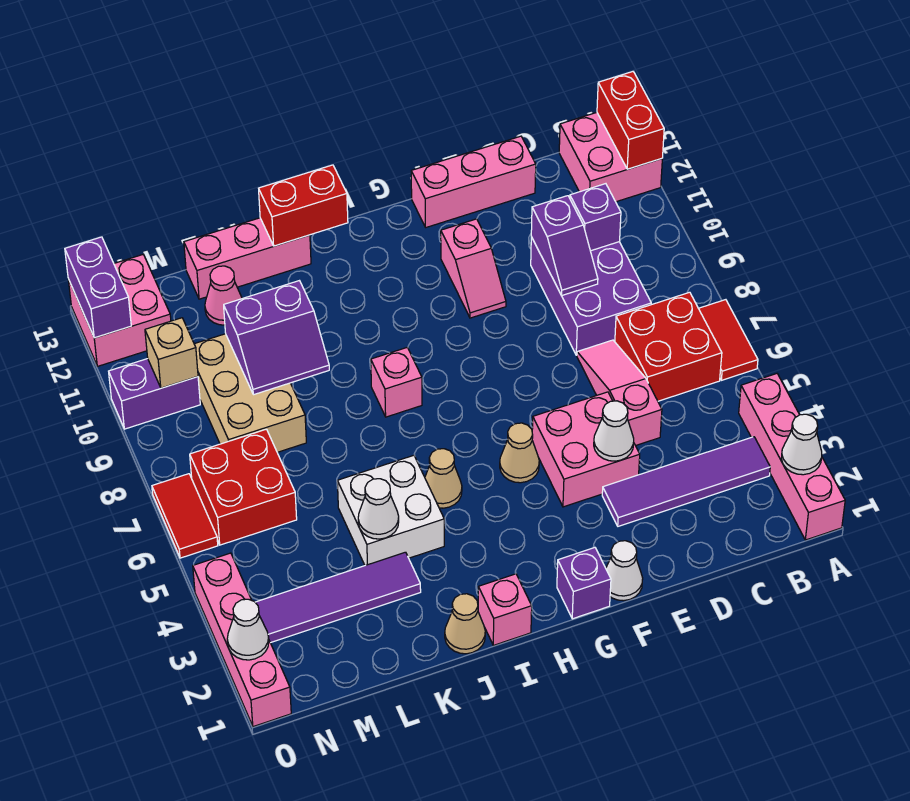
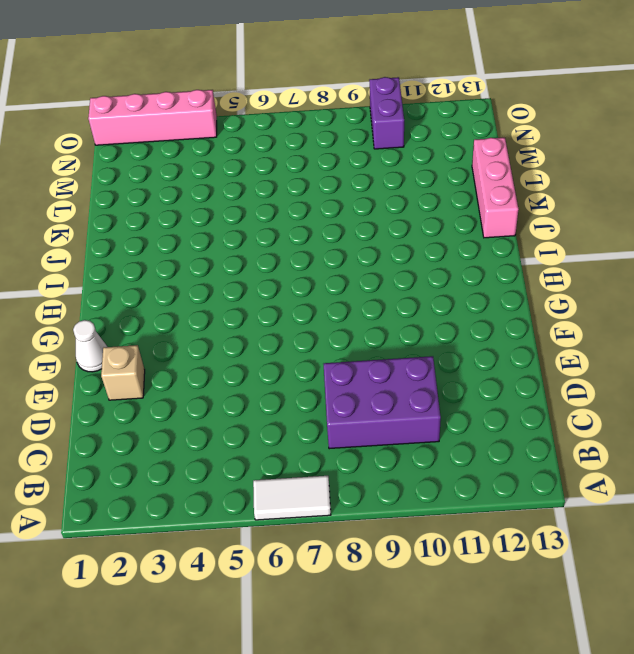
white 1x2 tile [253,476,331,520] -> red 1x2 tile [699,300,758,380]
tan 1x1 brick [101,345,145,400] -> tan 1x1 brick moved to [145,318,198,388]
none -> pink 1x4 brick [739,374,845,540]
none -> pink 2x2 brick [559,113,662,202]
none -> purple 1x4 tile [602,437,770,526]
none -> red 2x2 brick [615,292,722,401]

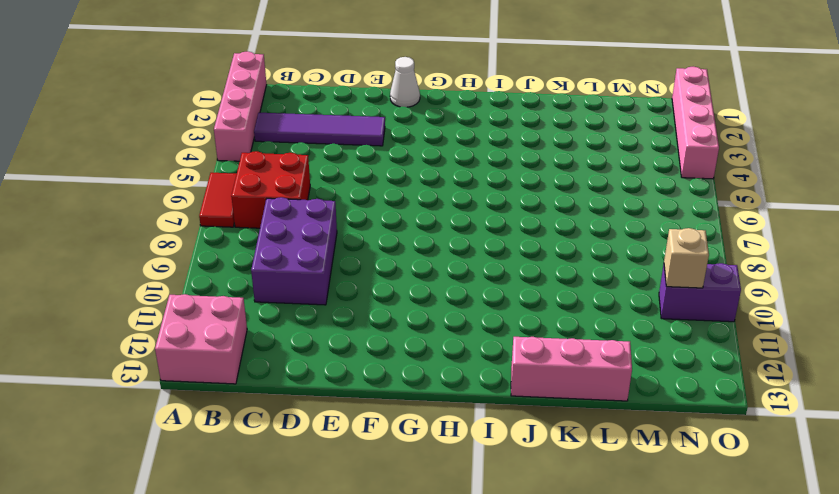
none -> pink 1x3 slope [577,340,662,446]
none -> pink 1x3 brick [411,136,536,227]
none -> pink 2x2 brick [532,392,640,507]
none -> pink 1x2 slope [441,219,506,318]

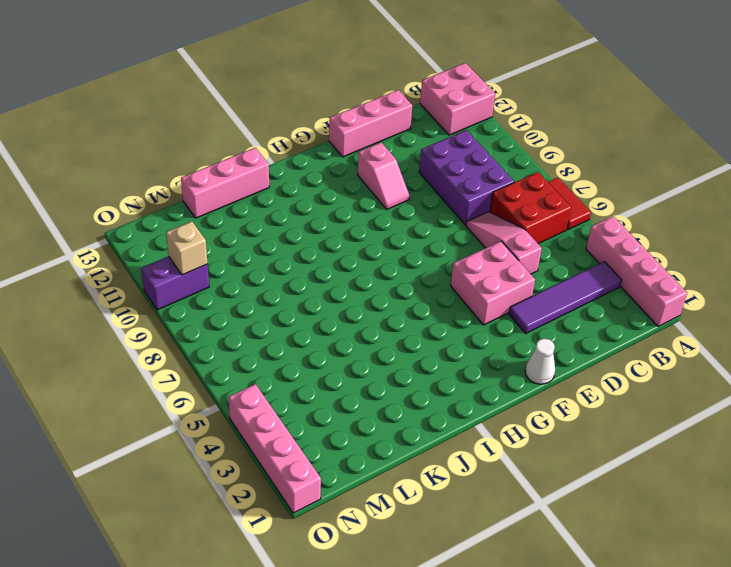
none -> purple 1x1 brick [557,548,611,619]
none -> tan 1x1 cone [500,423,539,483]
none -> pink 1x1 brick [478,574,532,645]
none -> tan 1x1 cone [425,449,462,508]

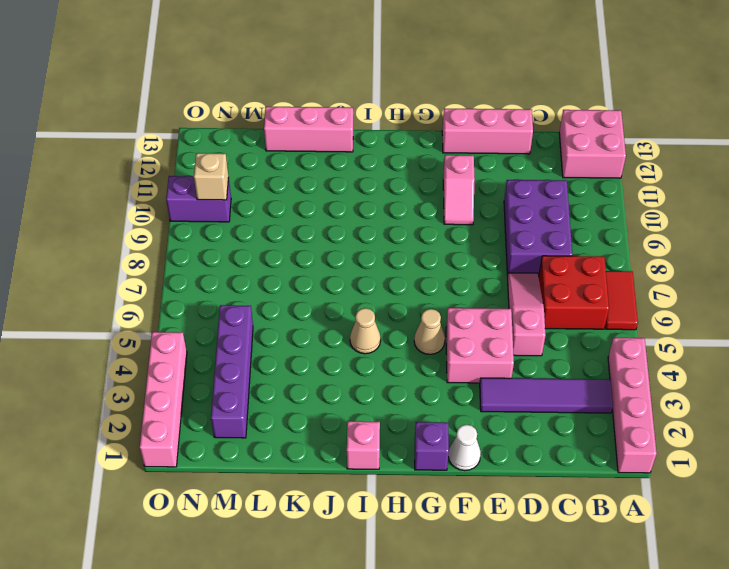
purple 1x4 brick [211,305,253,438] -> purple 1x4 tile [255,552,421,643]
none -> pink 1x1 brick [371,348,422,417]
none -> tan 1x1 cone [445,594,485,654]
none -> white 2x2 brick [337,455,444,565]
none -> tan 2x3 brick [194,334,306,452]

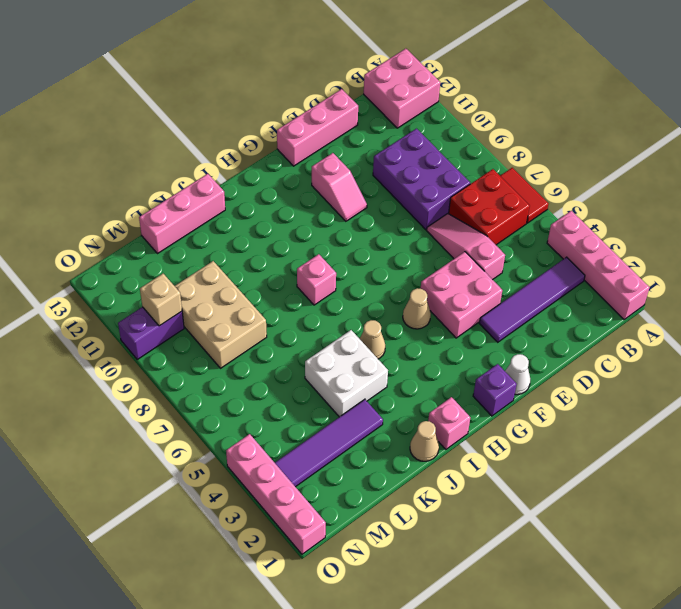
none -> pink 1x1 cone [205,266,242,325]
none -> red 2x2 brick [190,429,297,545]
none -> pink 2x2 brick [68,255,171,366]
none -> red 1x2 tile [152,474,218,558]

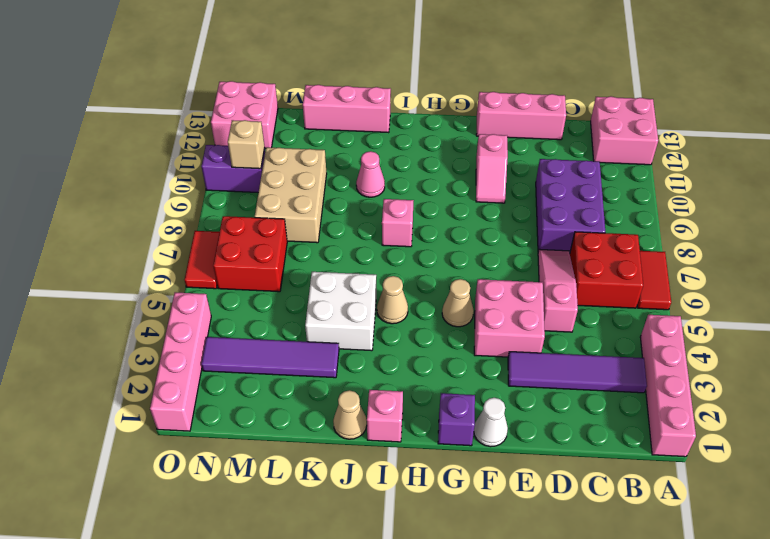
pink 1x1 cone [356,151,385,197] -> pink 1x1 cone moved to [205,266,242,325]
none -> white 1x1 cone [781,414,822,475]
none -> red 1x2 brick [597,72,664,169]
none -> purple 1x1 brick [570,184,621,251]
none -> purple 1x2 slope [531,196,598,295]

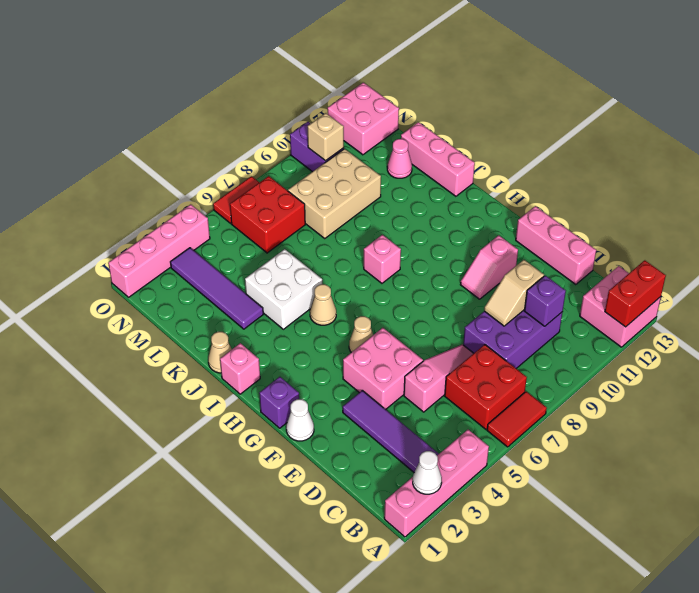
tan 1x2 slope [484,260,544,326] -> purple 1x2 slope [531,196,598,295]
none -> white 1x1 cone [594,401,634,461]
none -> red 1x2 brick [259,165,348,246]
none -> white 1x1 cone [358,479,399,539]
none -> purple 2x2 slope [224,281,329,395]

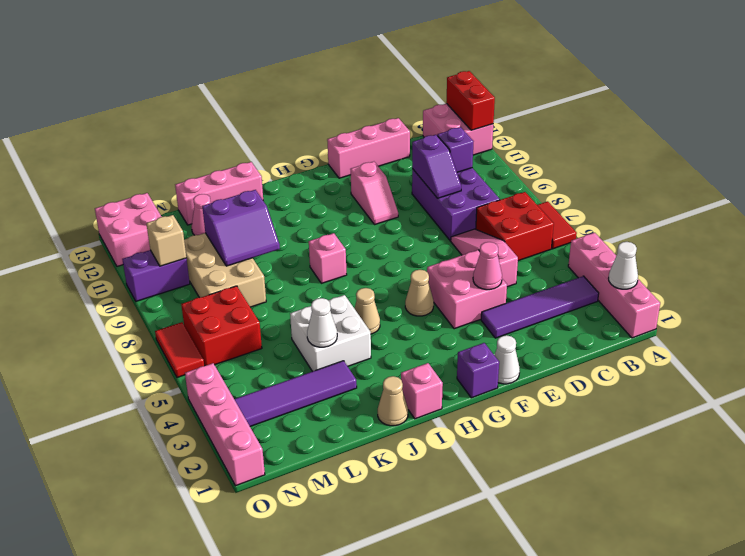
pink 1x1 cone [473,242,502,290] -> white 1x1 cone [594,401,634,461]
none -> red 1x2 brick [259,165,348,246]
none -> white 1x1 cone [227,599,269,660]
none -> purple 1x2 brick [65,237,131,338]

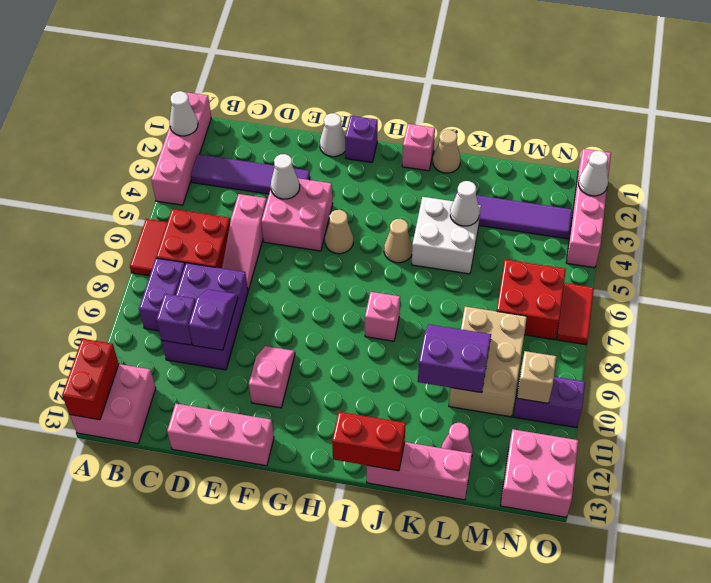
purple 1x2 brick [139,258,185,331] -> purple 1x2 brick moved to [65,237,131,338]

